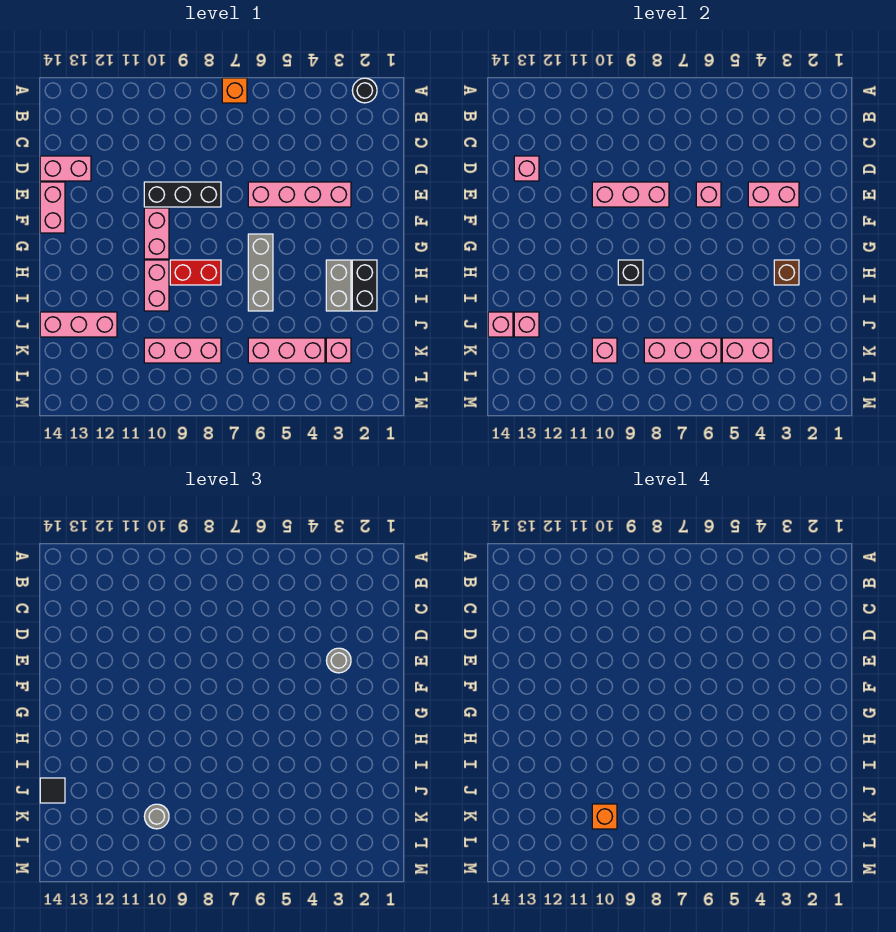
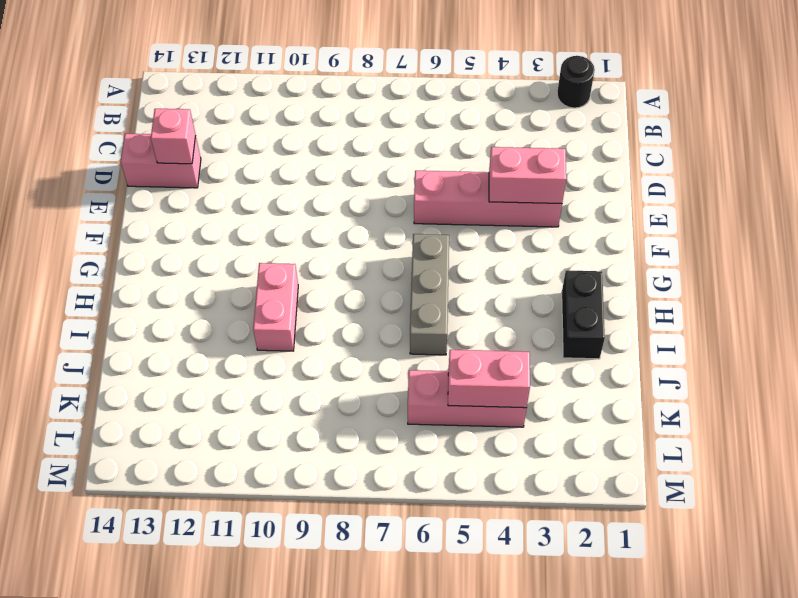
none -> orange 1x1 brick [222,78,247,103]
none -> black 1x3 brick [144,182,221,207]
none -> pink 1x2 brick [40,182,65,233]
none -> pink 1x2 brick [144,208,169,259]

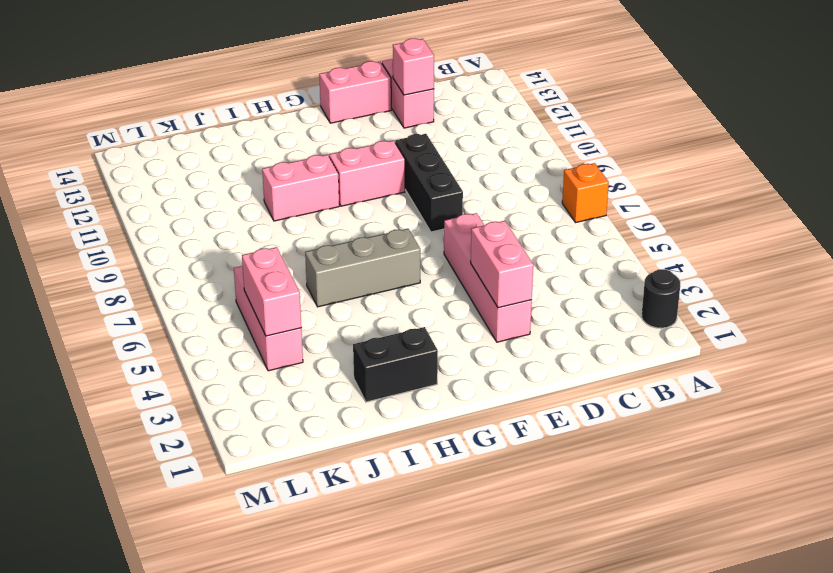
none -> grey 1x2 brick [326,260,351,311]
none -> red 1x2 brick [170,260,221,285]
none -> pink 1x3 brick [40,312,117,337]
none -> pink 1x1 brick [326,338,351,363]

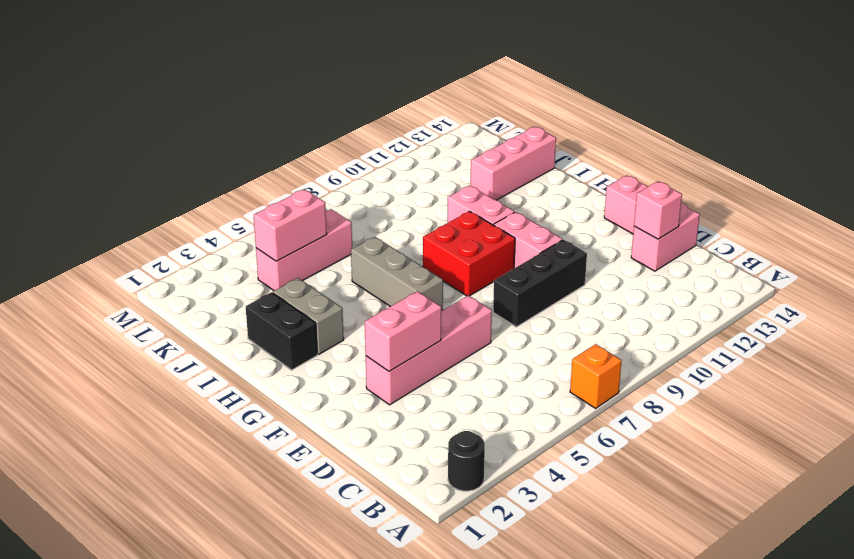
red 2x2 brick [423,211,515,296] -> red 1x2 brick [170,260,221,285]
none -> pink 1x1 brick [326,338,351,363]
none -> pink 1x3 brick [144,338,221,363]
none -> pink 1x1 brick [696,182,721,207]
none -> pink 1x3 brick [592,182,669,207]

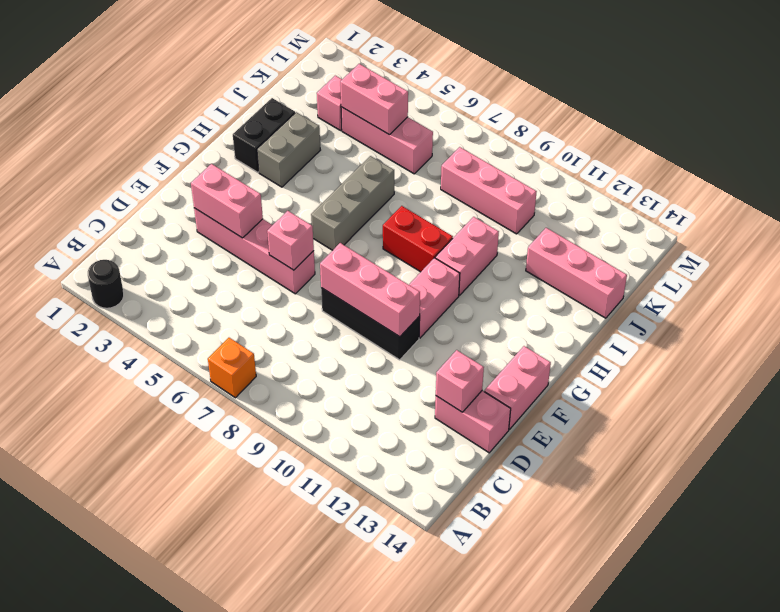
none -> brown 1x1 brick [774,260,799,285]
none -> black 1x1 brick [618,260,643,285]
none -> pink 1x1 brick [514,312,539,337]
none -> pink 1x1 brick [488,312,513,337]

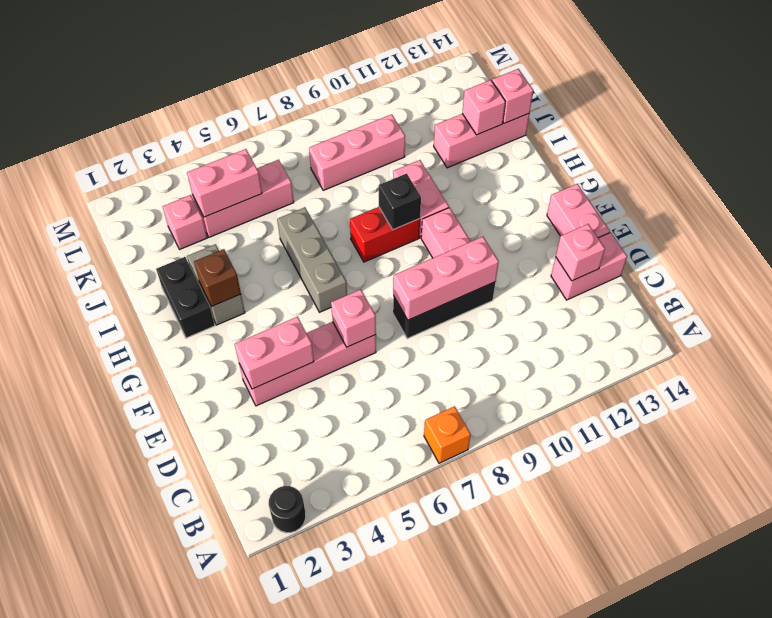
none -> pink 1x3 brick [644,338,721,363]
none -> pink 1x1 brick [592,338,617,363]
none -> grey 1x1 round brick [326,648,351,673]
none -> black 1x1 tile [40,778,65,803]

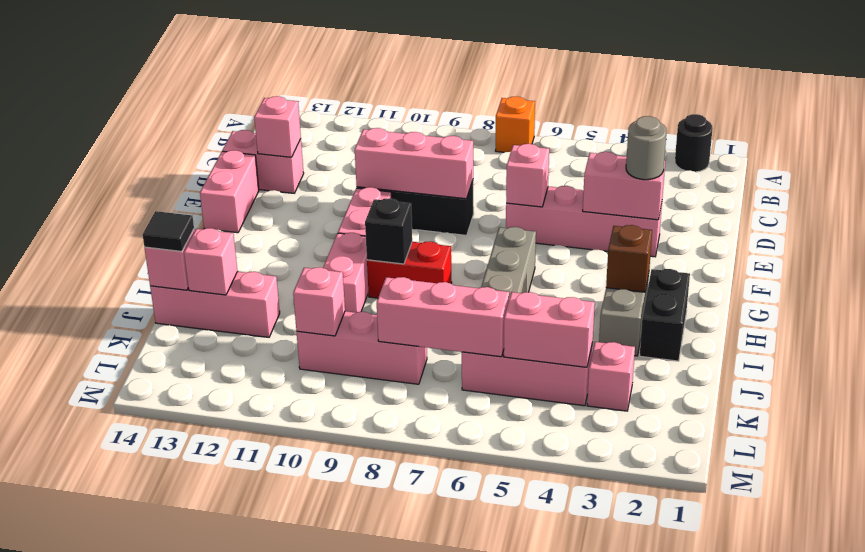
none -> grey 1x1 round brick [144,804,169,829]
none -> orange 1x1 brick [592,804,617,829]

